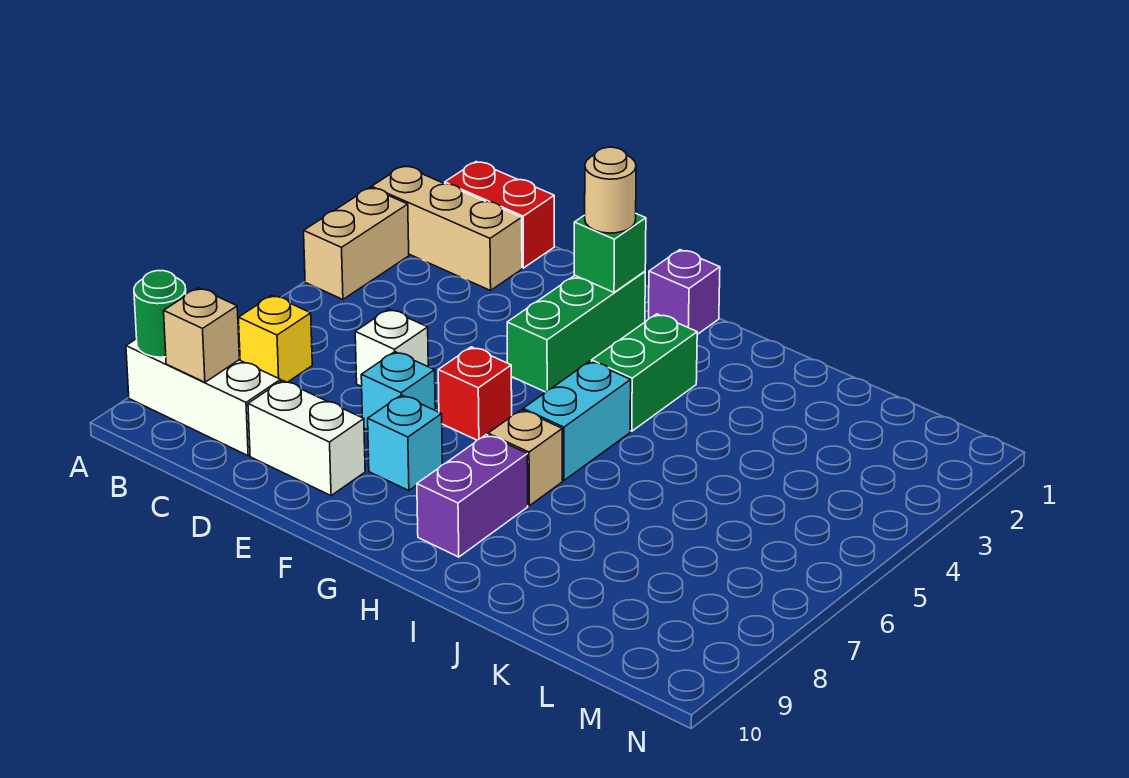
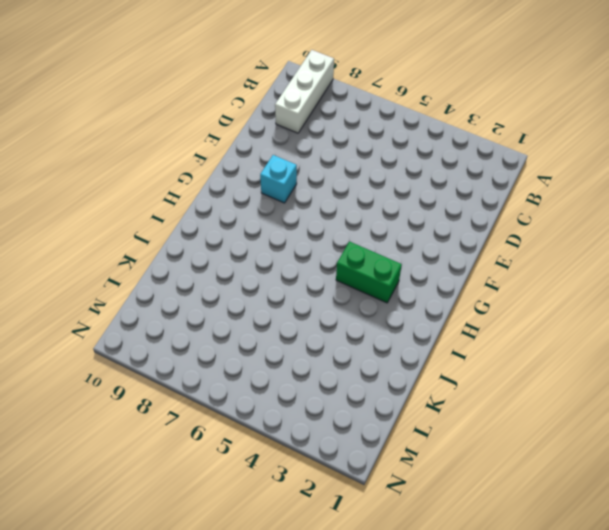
none -> tan 1x3 brick [372,166,522,290]
none -> tan 1x2 brick [304,188,409,299]
none -> red 1x2 brick [445,162,554,268]

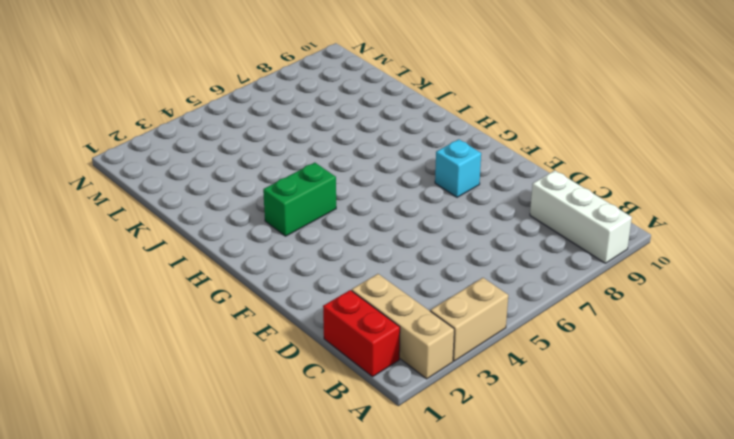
none -> yellow 1x1 brick [239,295,312,382]
none -> white 1x1 brick [355,309,428,386]
none -> white 1x2 brick [248,380,365,496]

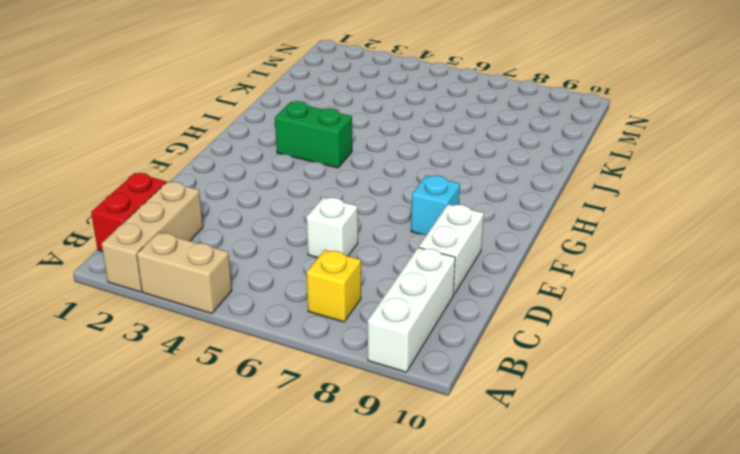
none -> cyan 1x1 brick [361,352,435,430]
none -> green 1x3 brick [507,271,645,392]
none -> red 1x1 brick [438,347,512,440]

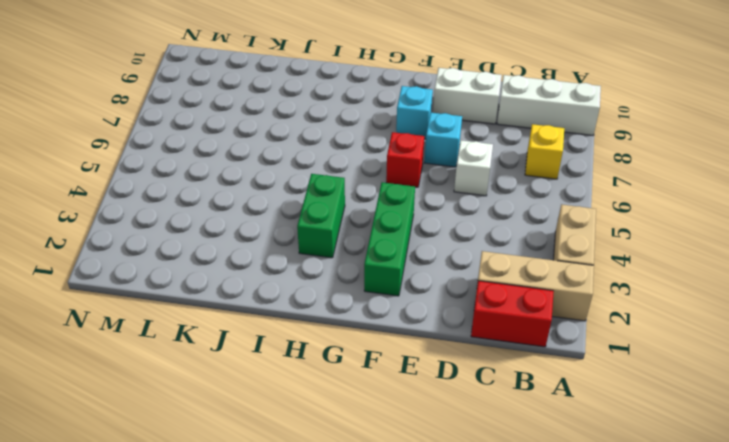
none -> purple 1x1 brick [649,250,720,334]
none -> cyan 1x2 brick [523,361,631,481]
none -> tan 1x1 brick [488,410,562,506]

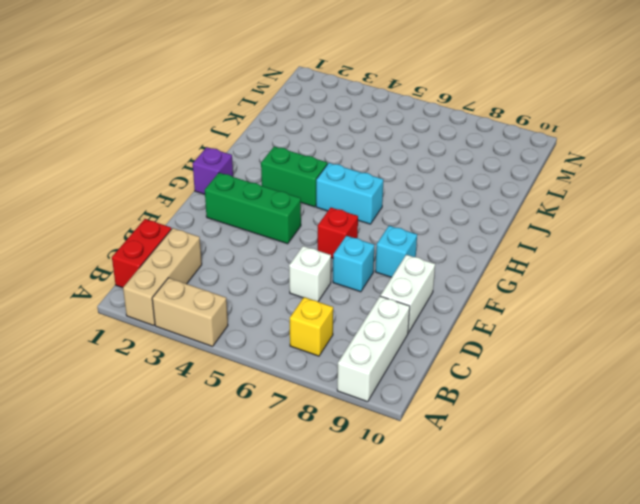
none -> tan 1x1 brick [488,410,562,506]
none -> purple 1x2 brick [417,435,528,557]
none -> green 1x1 round brick [134,271,186,357]

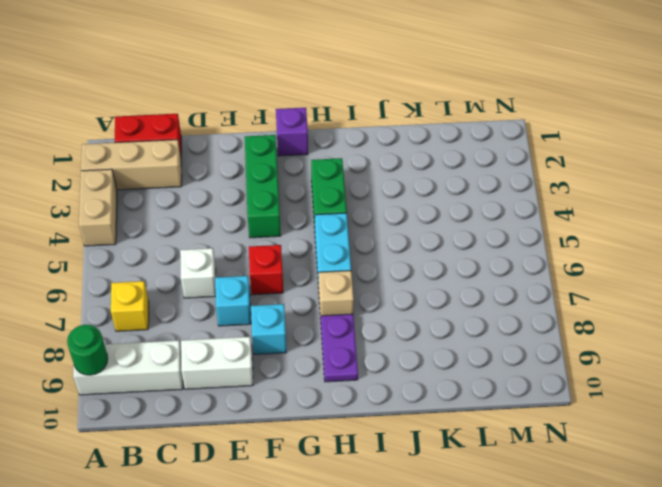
purple 1x2 plate [321,314,358,382] -> purple 1x2 brick [417,435,528,557]
none -> tan 1x1 brick [164,288,239,382]
none -> green 1x1 brick [574,214,646,292]
none -> tan 1x1 round brick [585,147,636,233]

